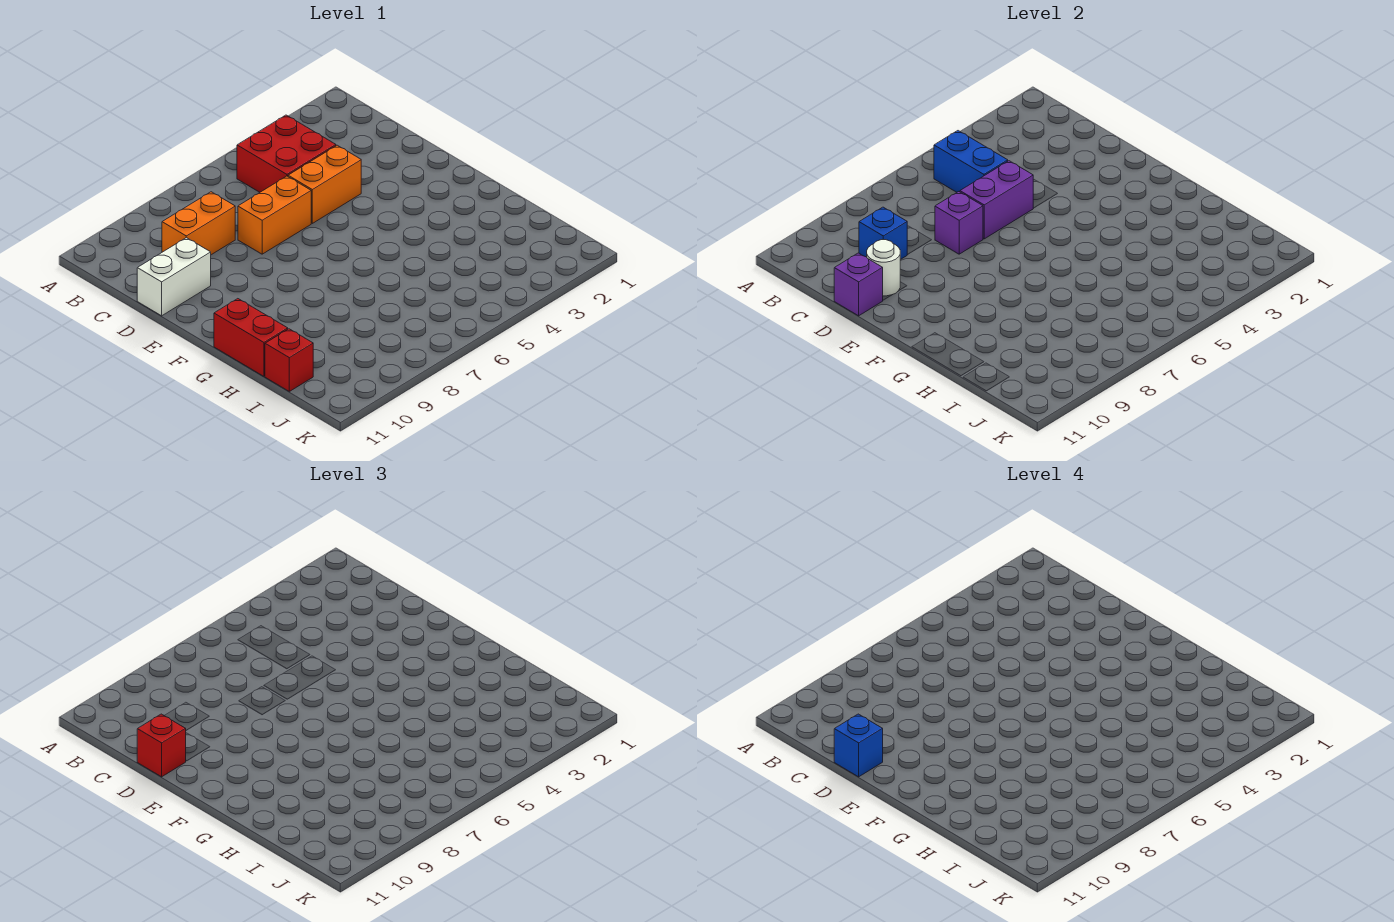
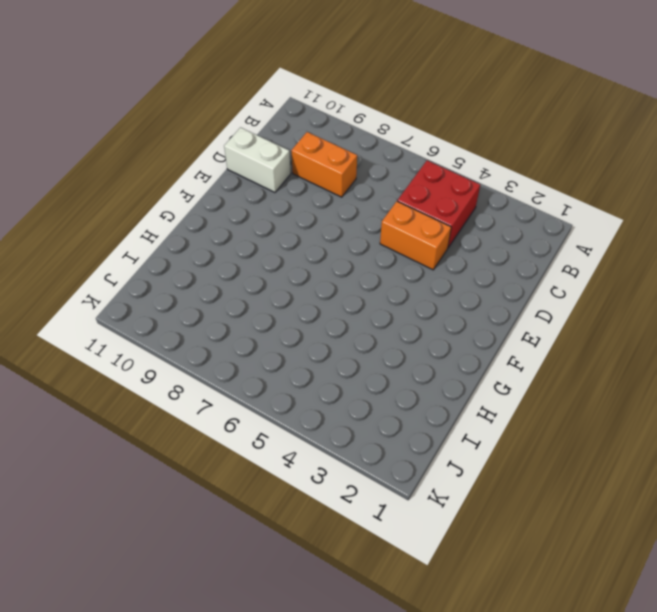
none -> orange 1x2 brick [238,176,311,254]
none -> red 1x2 brick [214,299,288,376]
none -> red 1x1 brick [265,329,313,391]

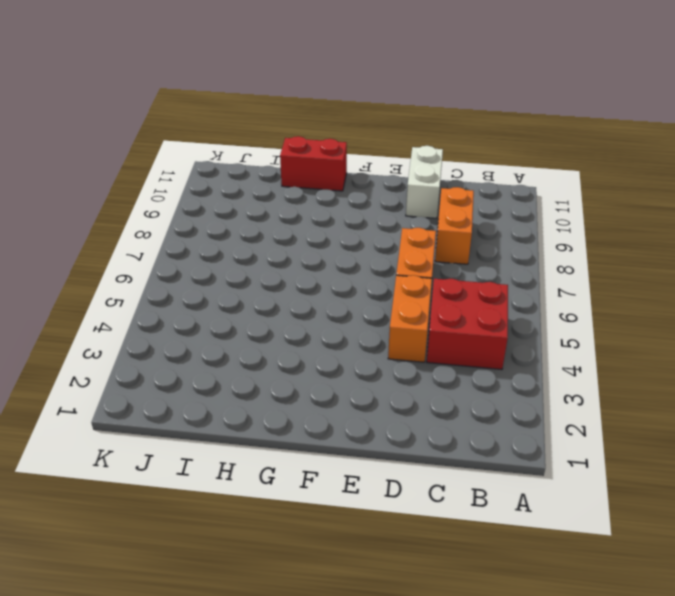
none -> red 1x1 brick [265,329,313,391]
none -> blue 1x2 brick [934,131,1008,192]
none -> blue 1x1 brick [859,207,907,260]

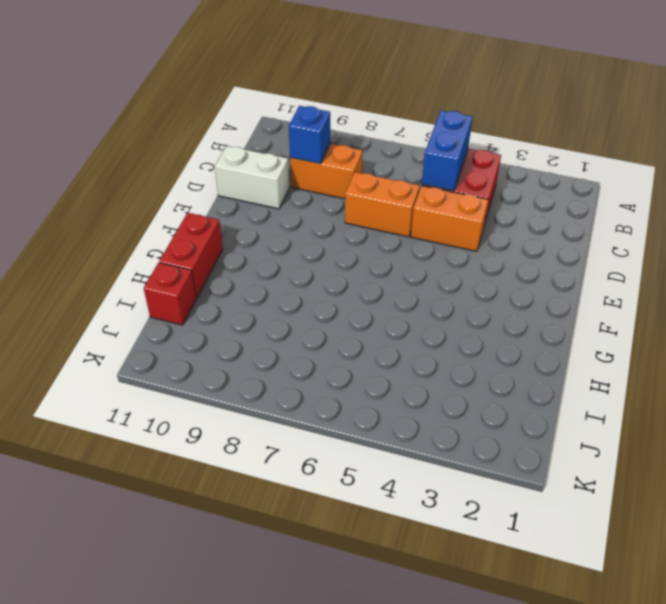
none -> purple 1x2 brick [960,161,1033,239]
none -> purple 1x1 brick [935,192,983,254]
none -> white 1x1 round brick [867,240,900,296]

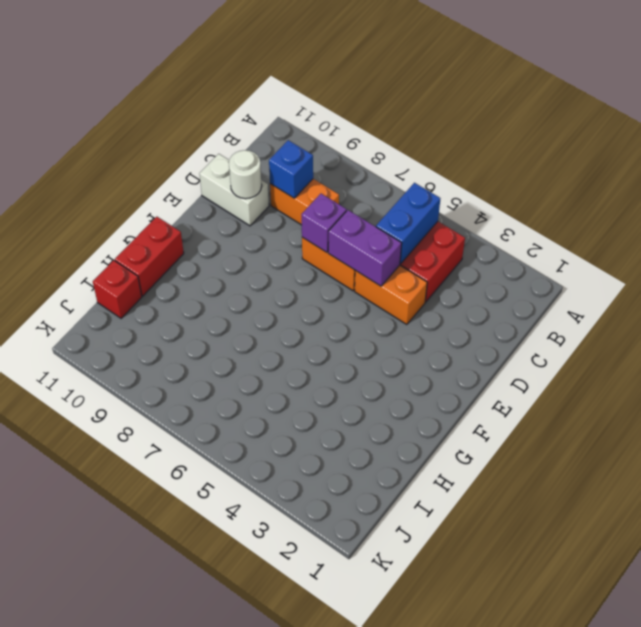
none -> purple 1x1 brick [834,253,883,316]
none -> red 1x1 brick [137,714,186,777]
none -> blue 1x1 brick [834,714,883,777]

